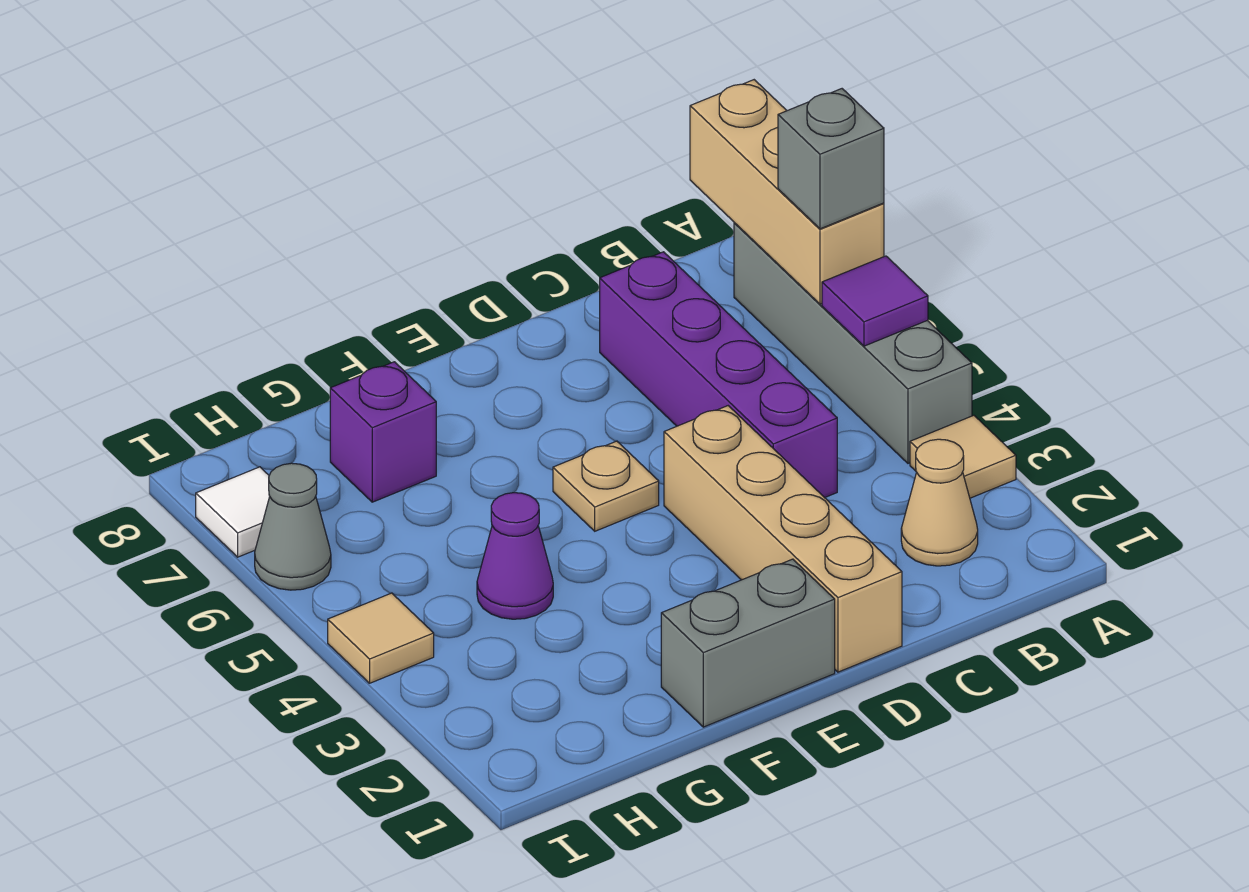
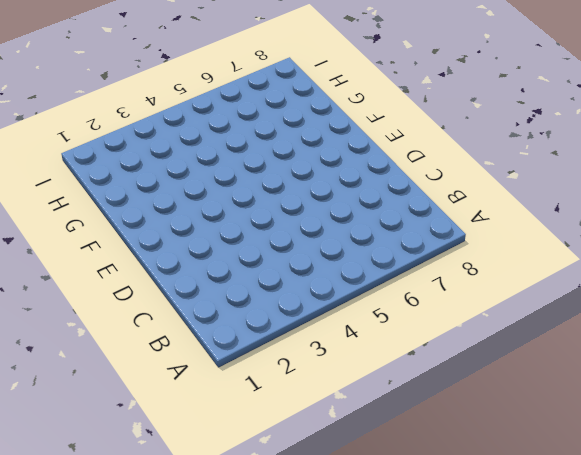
none -> tan 1x1 tile [910,415,1016,498]
none -> grey 1x4 brick [734,223,972,463]
none -> tan 1x1 cone [901,439,978,566]

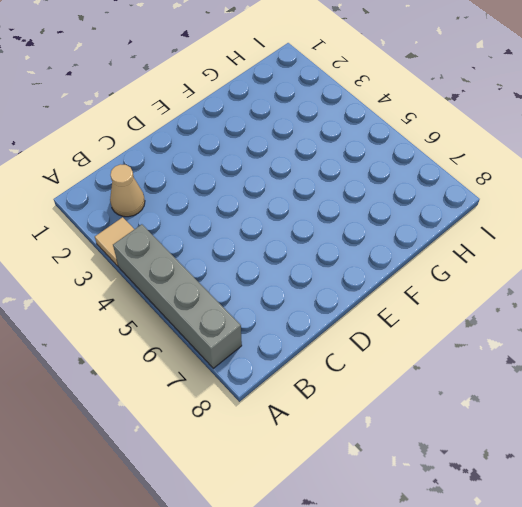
none -> purple 1x4 brick [600,252,837,498]
none -> tan 1x4 brick [664,406,902,672]
none -> grey 1x2 brick [661,559,835,727]

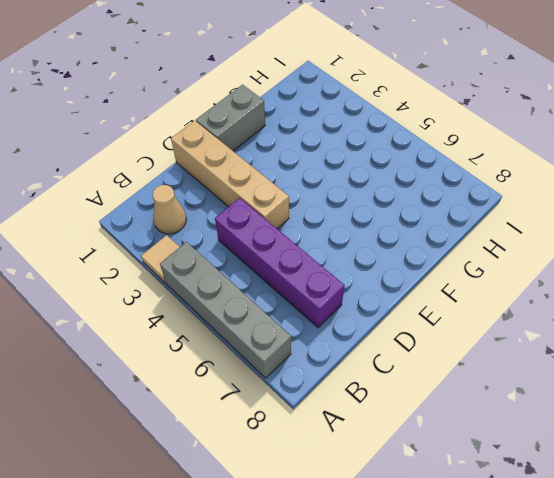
none -> tan 1x1 plate [553,441,659,531]
none -> purple 1x1 cone [477,493,553,619]
none -> purple 1x1 brick [330,362,436,502]

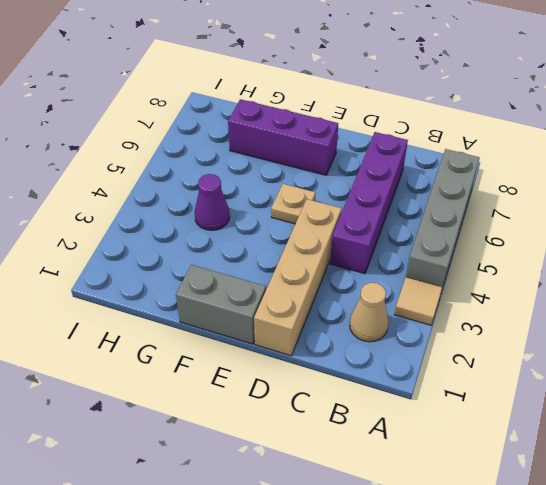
purple 1x3 brick [228,99,338,175] -> purple 1x1 brick [330,362,436,502]
none -> tan 1x1 tile [328,593,434,683]
none -> grey 1x1 cone [255,463,331,590]
none -> white 1x1 tile [196,467,270,557]

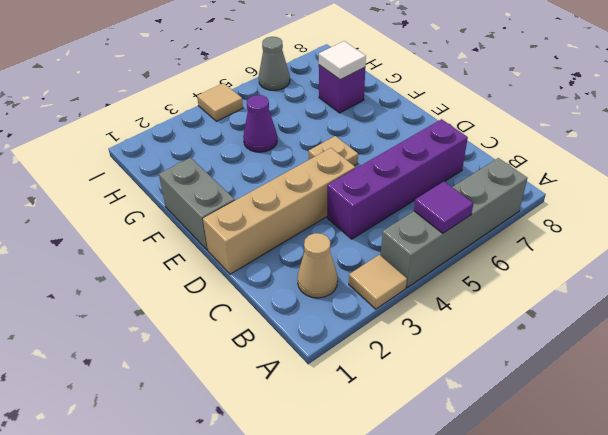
white 1x1 tile [319,41,366,80] -> white 1x1 tile moved to [196,467,270,557]
none -> tan 1x3 brick [690,80,884,304]
none -> grey 1x1 brick [778,89,884,229]

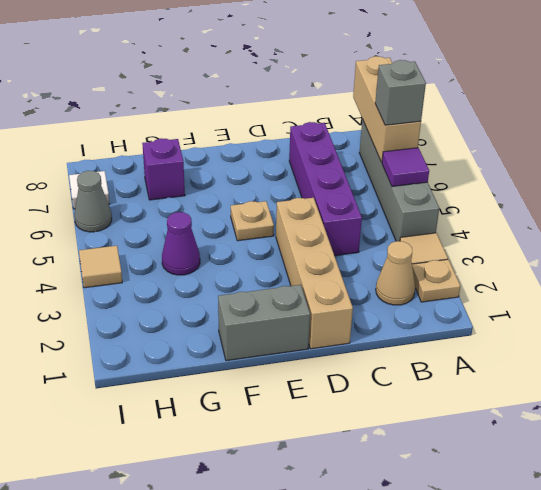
tan 1x1 plate [412,259,460,302] -> none

